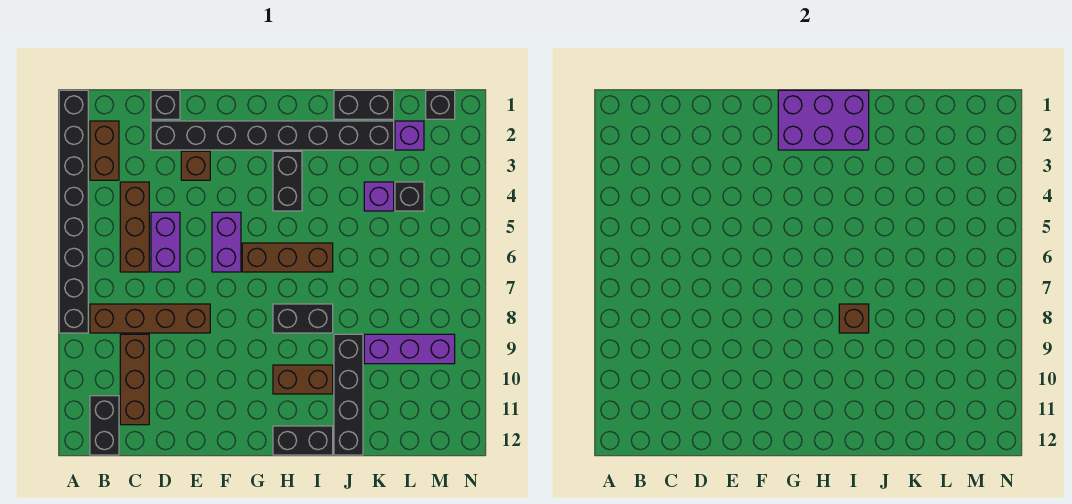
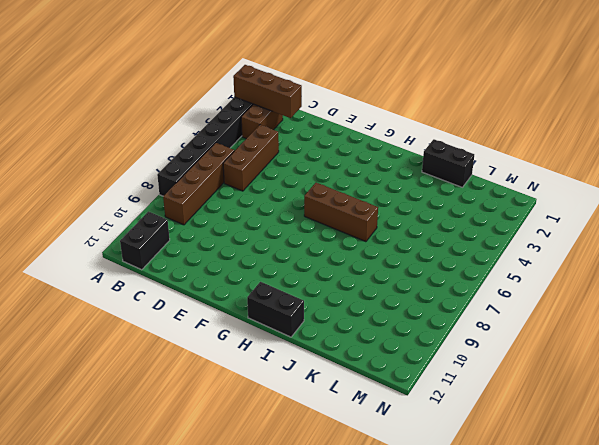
brown 1x3 brick [233,65,302,118] -> brown 1x3 brick turned to [120,334,149,425]
brown 1x4 brick [163,143,234,225] -> brown 1x4 brick turned to [90,304,210,333]
none -> black 1x1 brick [151,90,180,119]
none -> black 1x8 brick [151,121,394,150]
none -> purple 1x2 brick [151,212,180,272]

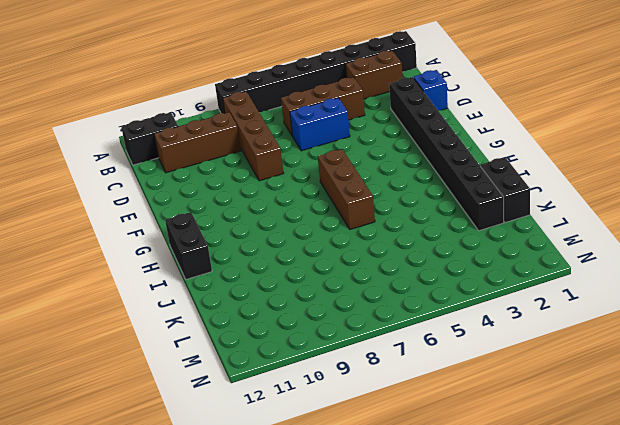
blue 1x1 brick [414,70,448,111] -> black 1x1 brick [151,90,180,119]
blue 1x2 brick [290,98,350,151] -> purple 1x2 brick [151,212,180,272]
none -> brown 1x1 brick [181,151,210,180]
none -> purple 1x2 brick [212,212,241,272]
none -> black 1x2 brick [273,151,302,211]

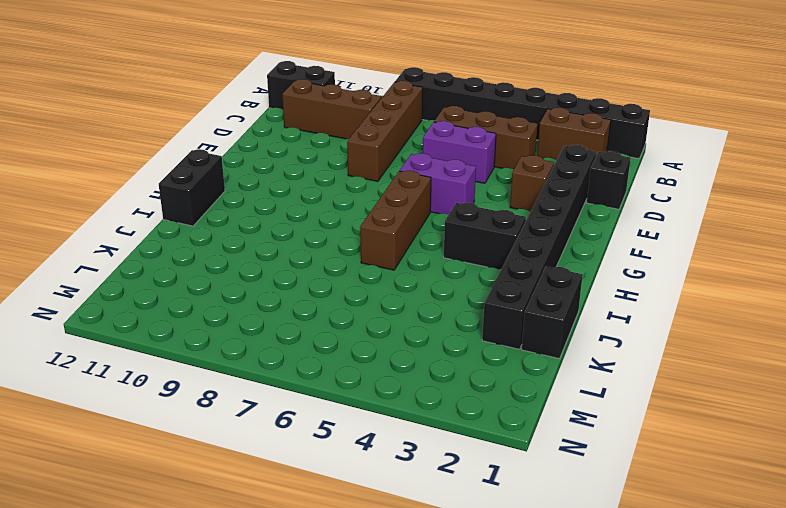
none -> black 1x2 brick [273,304,333,333]
none -> brown 1x2 brick [273,365,333,394]
none -> black 1x4 brick [334,334,363,455]

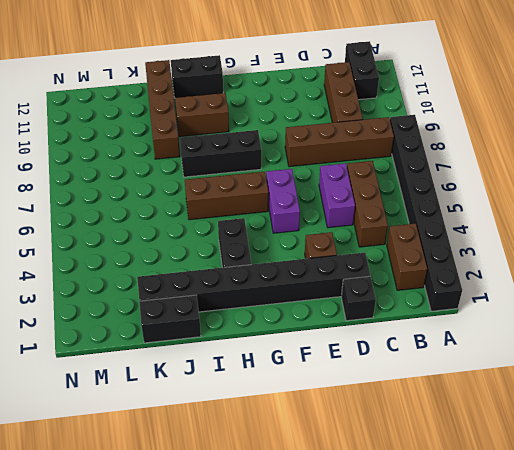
black 1x3 brick [180,130,261,177] -> black 1x2 brick [273,304,333,333]
brown 1x4 brick [145,60,180,159] -> black 1x4 brick [334,334,363,455]
none -> purple 1x1 brick [364,182,394,211]
none -> purple 1x3 brick [364,334,455,364]
none -> purple 1x1 brick [395,121,424,150]

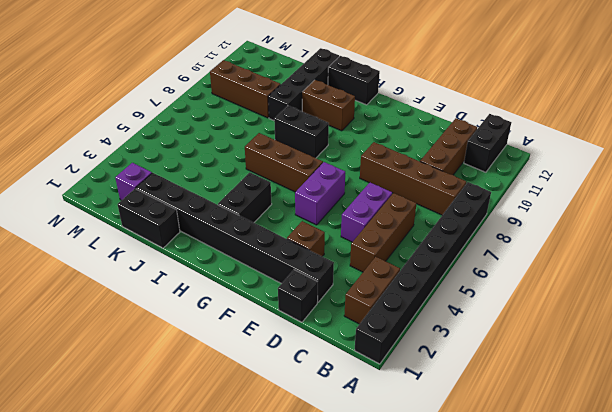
brown 1x3 brick [210,60,281,118] -> purple 1x3 brick [364,334,455,364]
none -> purple 1x1 brick [364,182,394,211]
none -> black 1x1 brick [395,182,424,211]
none -> black 1x1 brick [426,90,455,119]

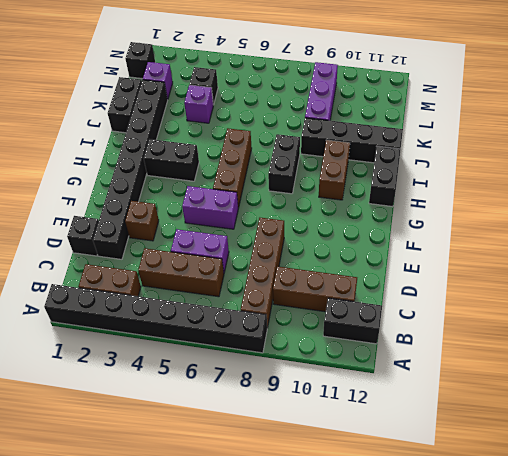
none -> purple 2x3 brick [778,90,869,150]
none -> brown 1x1 brick [839,304,869,333]

